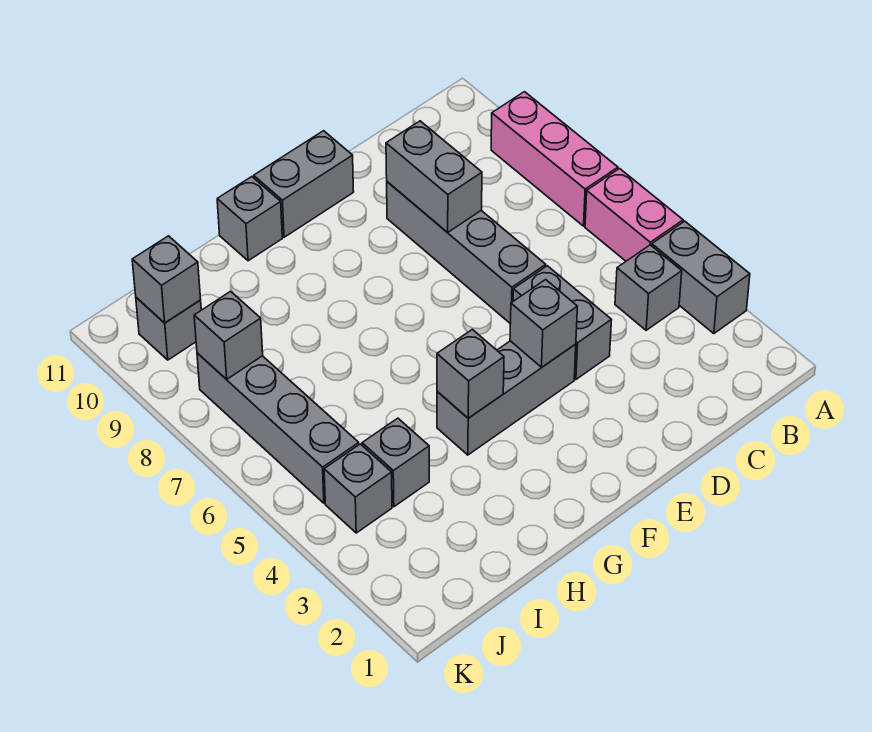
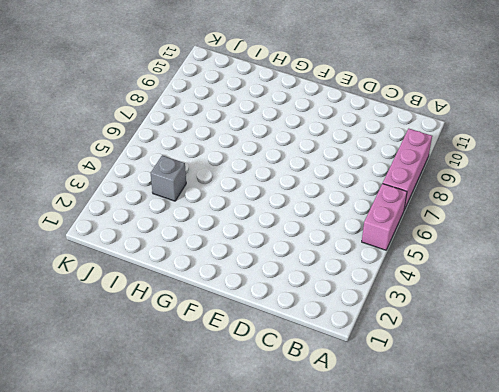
none -> grey 1x2 brick [652,221,750,334]
none -> grey 1x1 brick [615,245,682,330]
none -> grey 1x2 brick [513,266,611,379]

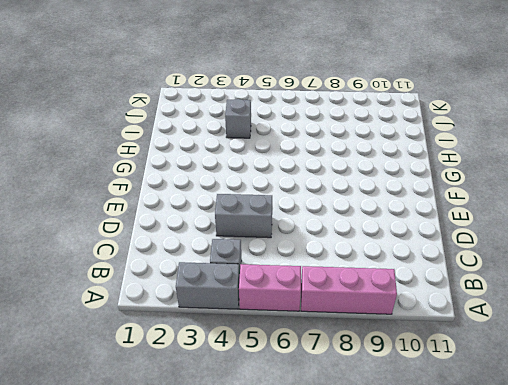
none -> grey 1x4 brick [387,182,546,324]
none -> grey 1x3 brick [437,341,576,455]
none -> grey 1x2 brick [254,131,354,237]

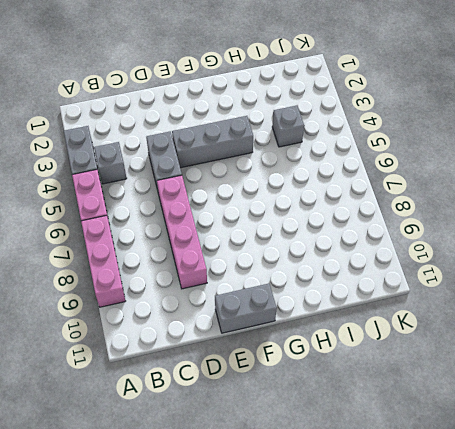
pink 1x4 brick [157,175,207,289] -> grey 1x4 brick [387,182,546,324]
none -> grey 1x1 brick [217,177,282,261]
none -> grey 1x1 brick [324,444,392,533]
none -> grey 1x4 brick [197,353,359,503]

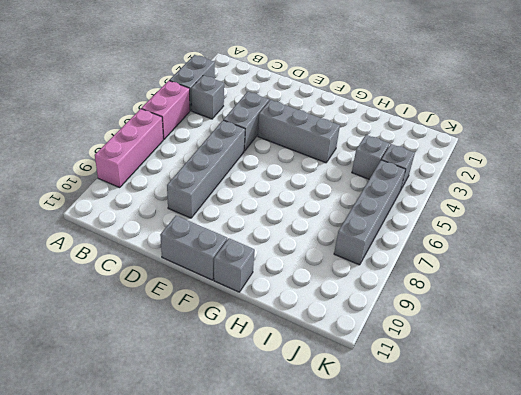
none -> grey 1x1 brick [136,297,201,360]
none -> grey 1x2 brick [386,121,482,232]
none -> grey 1x1 brick [510,280,577,367]

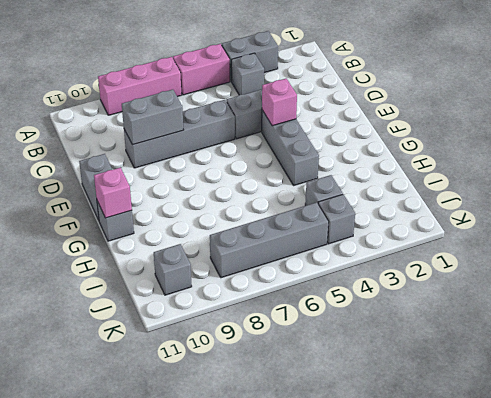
pink 1x1 brick [262,79,297,126] -> grey 1x1 brick [510,280,577,367]
pink 1x1 brick [94,168,132,218] -> none
none -> grey 1x1 brick [437,329,504,418]
none -> grey 1x1 brick [194,291,263,379]
none -> grey 1x1 brick [132,236,201,323]

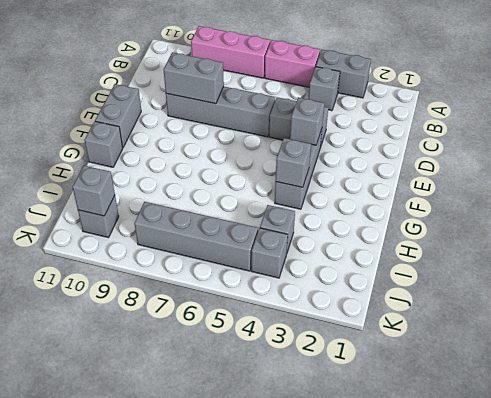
none -> grey 1x1 brick [194,291,263,379]

